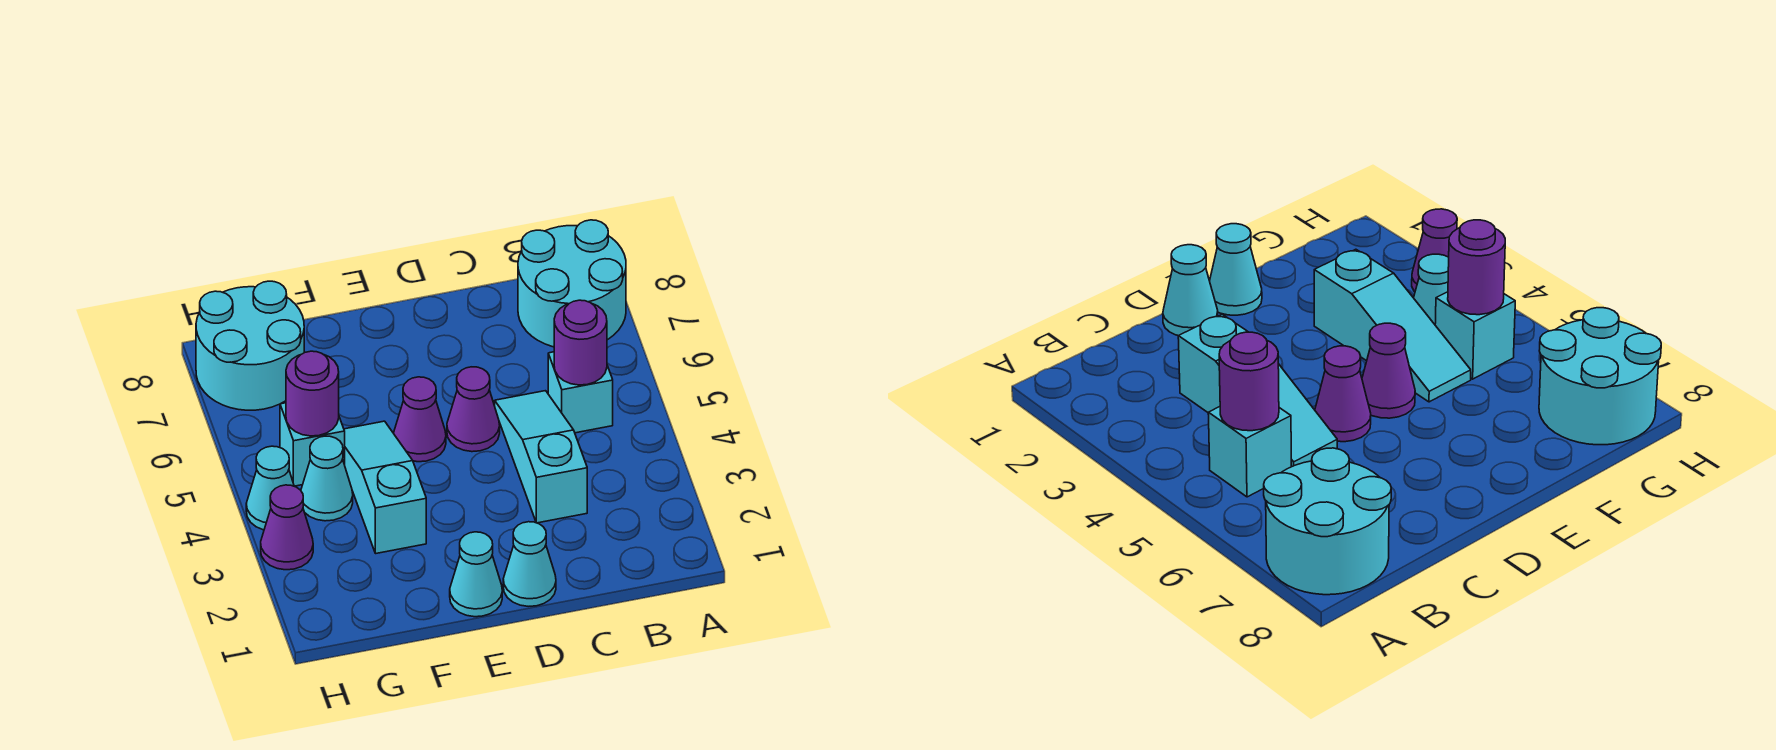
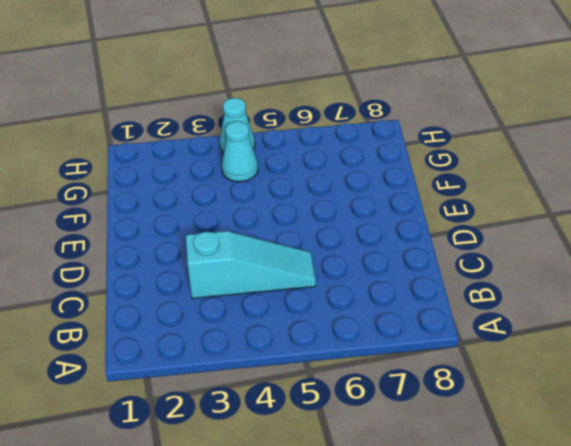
none -> cyan 2x2 round brick [518,220,626,347]
none -> cyan 1x1 brick [548,352,613,433]
none -> cyan 1x1 cone [503,522,556,606]

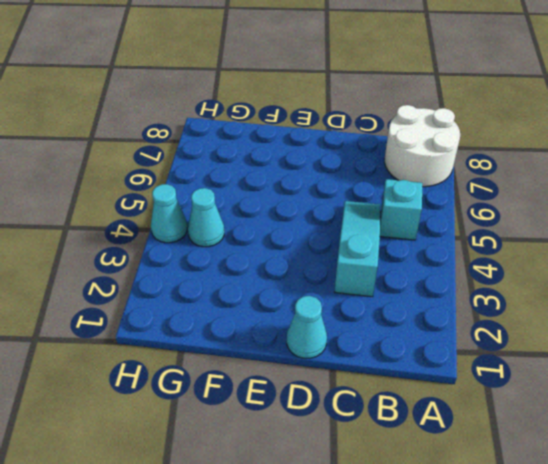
white 2x2 round brick [385,105,460,187] -> cyan 2x2 round brick [518,220,626,347]
none -> purple 1x1 cone [447,367,500,452]
none -> cyan 1x1 cone [450,532,502,617]
none -> purple 1x1 cone [394,377,446,462]

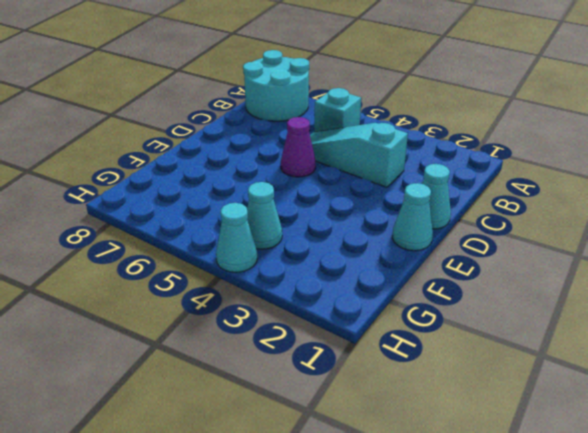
none -> purple 1x1 cone [394,377,446,462]
none -> cyan 1x3 slope [344,421,426,553]
none -> cyan 1x1 brick [280,403,345,486]

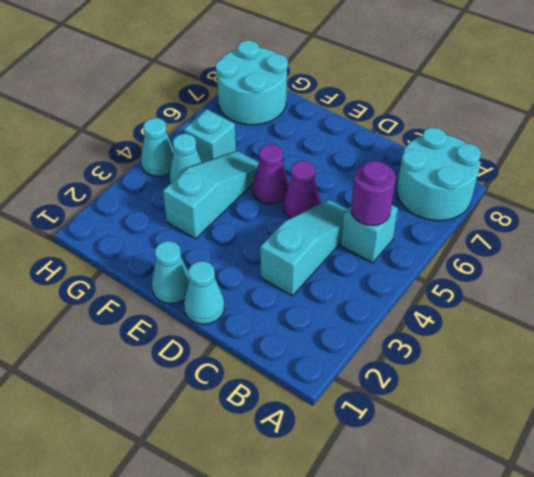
none -> purple 1x1 cone [261,485,313,570]
none -> purple 1x1 round brick [286,351,339,436]

